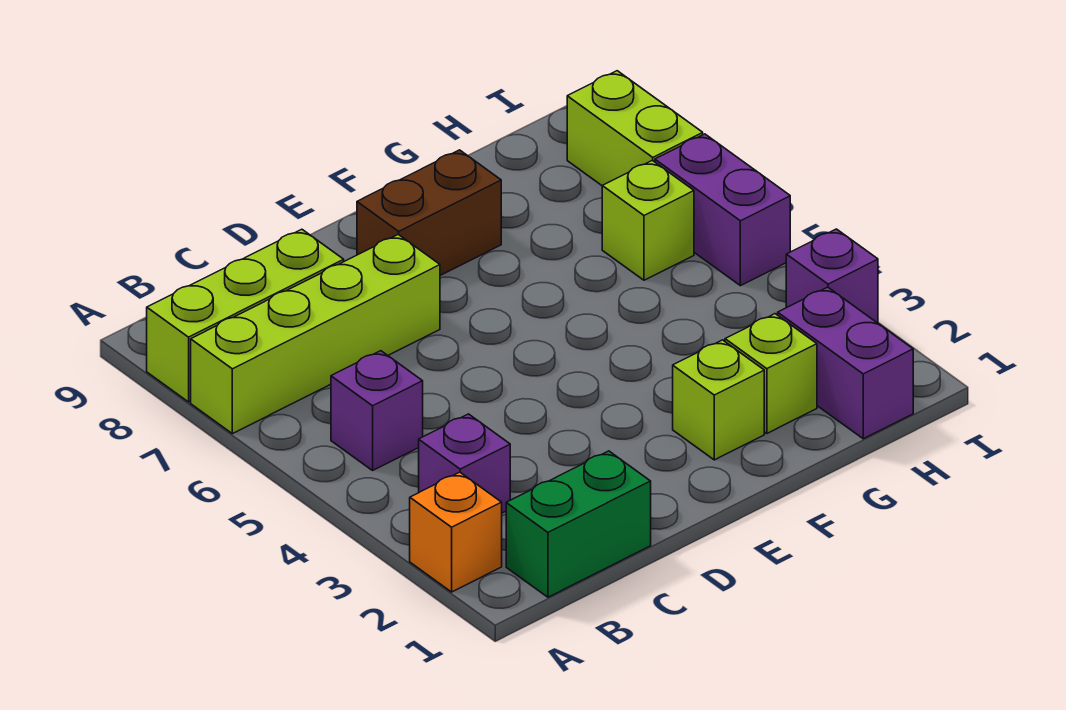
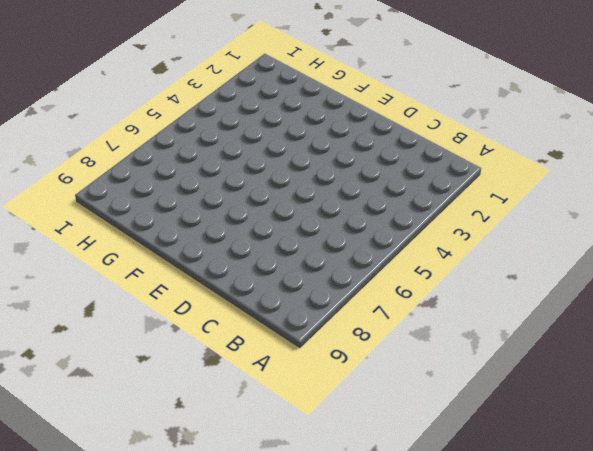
none -> orange 1x1 brick [410,472,502,592]
none -> lime 1x4 brick [191,234,440,434]
none -> lime 1x3 brick [147,229,344,402]

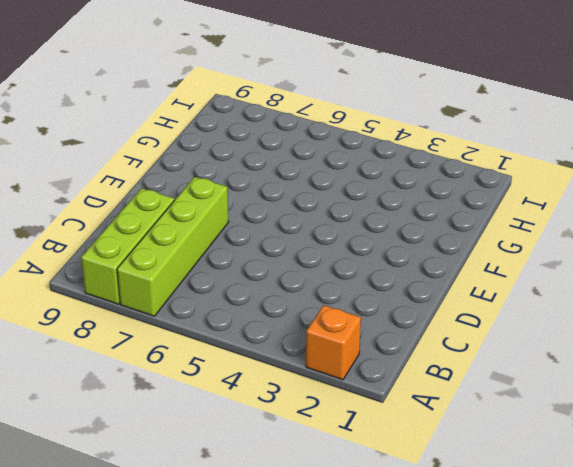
none -> green 1x2 brick [506,451,651,597]
none -> purple 1x1 brick [419,414,510,513]
none -> purple 1x1 brick [331,351,423,470]

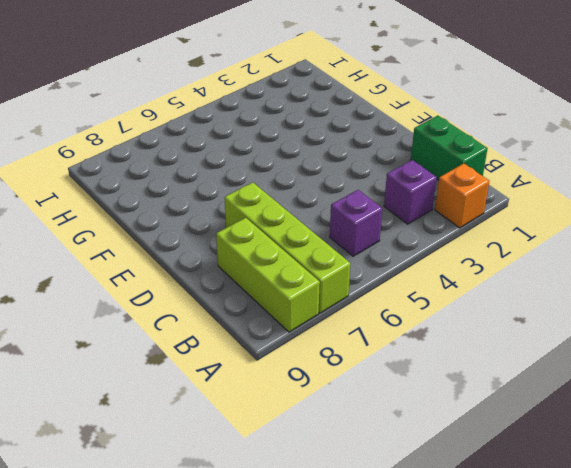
none -> brown 1x2 brick [357,150,501,275]
none -> lime 1x1 brick [673,340,764,460]
none -> lime 1x1 brick [725,314,817,433]

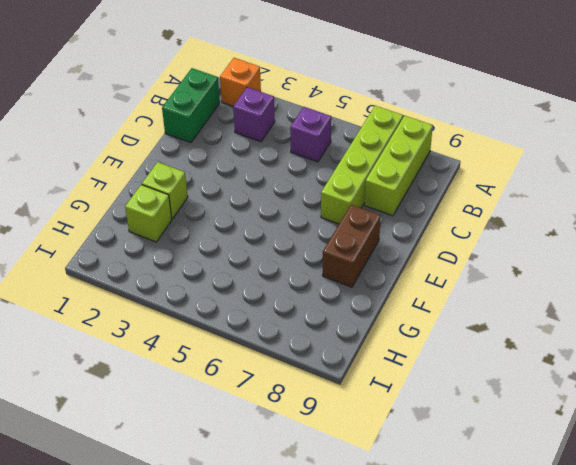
none -> purple 1x2 brick [778,287,913,439]
none -> lime 1x1 brick [602,160,694,280]
none -> purple 1x1 brick [786,229,878,323]

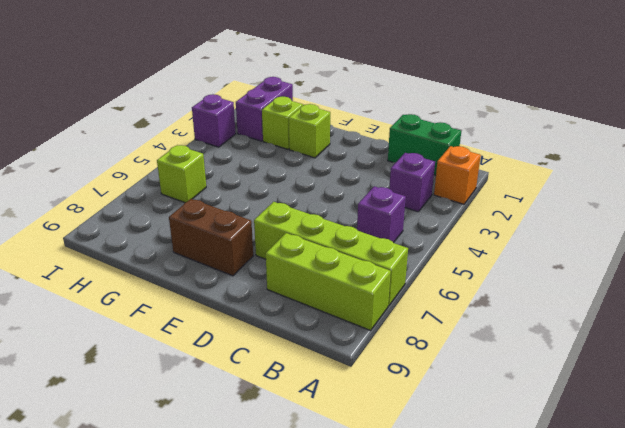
none -> purple 1x2 brick [655,134,790,286]
none -> lime 1x2 brick [567,71,703,186]

